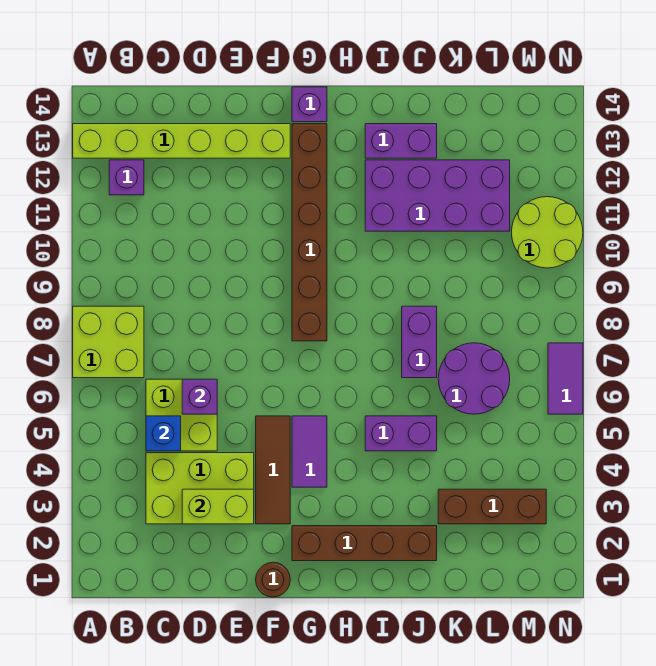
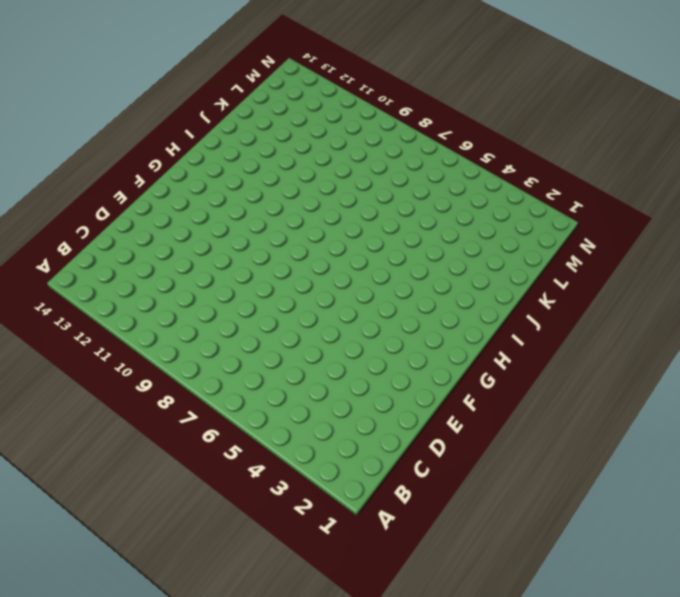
none -> lime 2x2 brick [73,306,144,378]
none -> lime 1x6 brick [73,124,290,158]
none -> purple 1x1 brick [109,160,144,195]

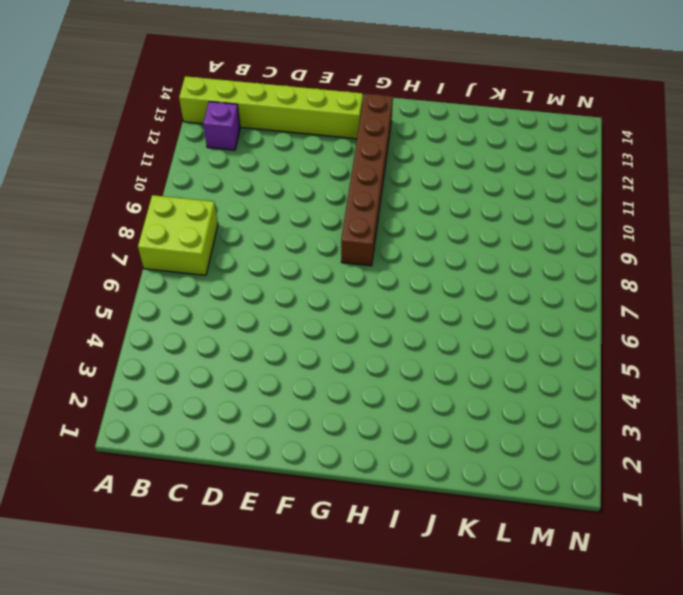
none -> lime 2x3 brick [146,453,254,524]
none -> lime 2x2 brick [146,379,217,451]
none -> brown 1x1 round brick [256,562,290,597]

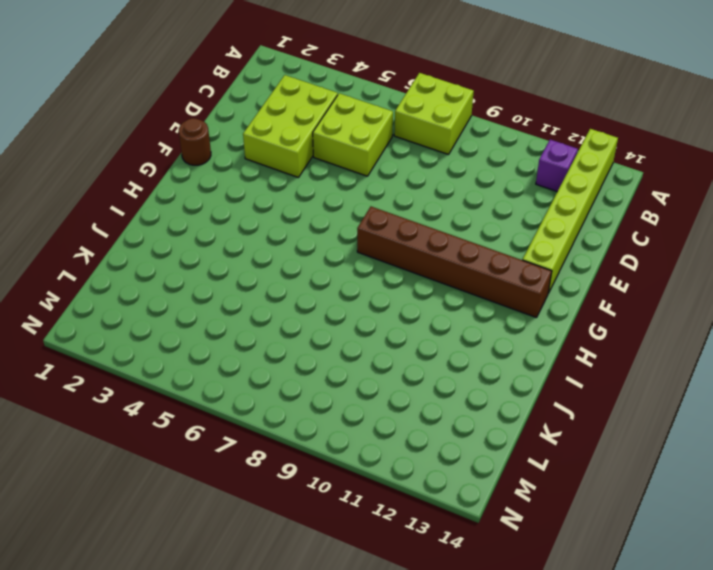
none -> brown 1x3 tile [256,416,290,524]
none -> brown 1x4 brick [292,526,437,561]
none -> purple 1x2 tile [292,416,327,487]

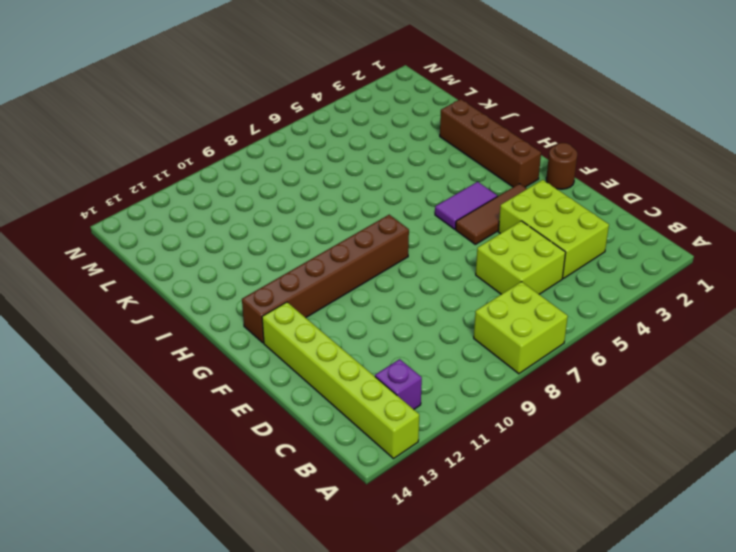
none -> purple 1x1 brick [292,87,327,122]
none -> purple 1x2 brick [365,416,437,451]
none -> purple 2x4 brick [365,160,510,231]

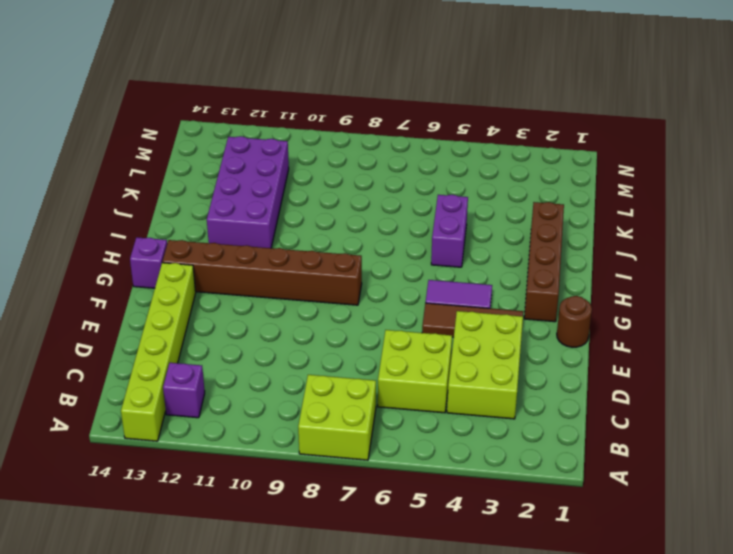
none -> purple 1x2 brick [365,124,437,158]
none -> purple 1x2 brick [402,306,437,378]
none -> brown 1x3 brick [438,489,546,524]

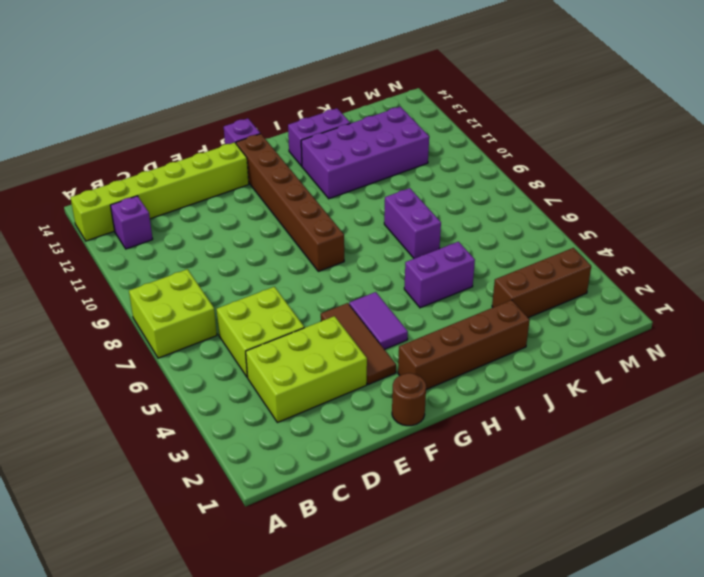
none -> purple 2x2 round brick [438,343,510,414]
none -> lime 2x2 round brick [512,197,583,268]
none -> purple 1x2 tile [548,343,583,414]

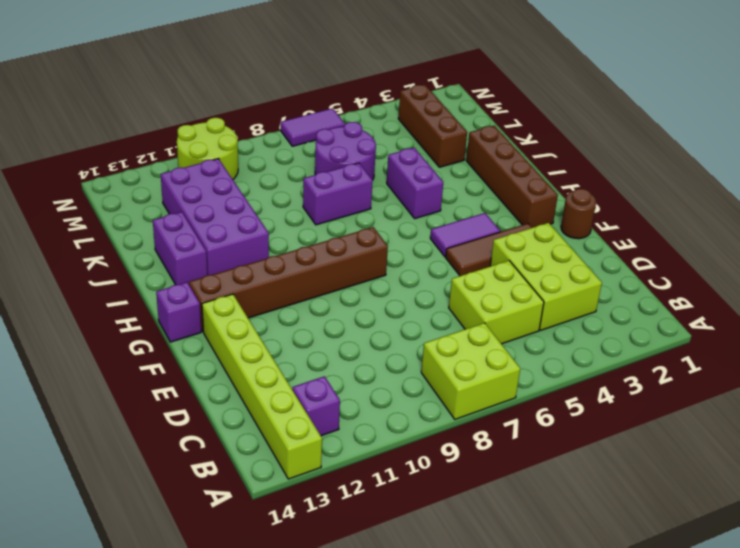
none -> blue 1x1 brick [146,416,181,451]
none -> lime 1x2 brick [182,489,254,524]
none -> purple 1x1 brick [182,379,217,414]

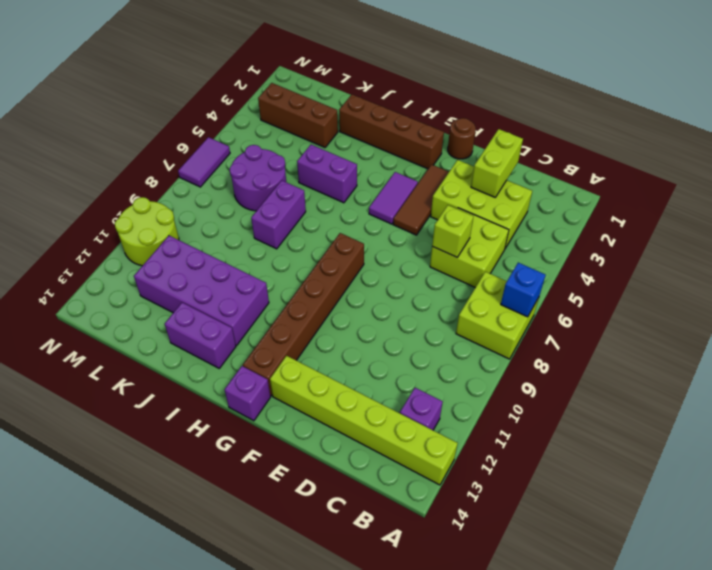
blue 1x1 brick [501,263,545,317] -> blue 1x1 brick moved to [146,416,181,451]
lime 1x2 brick [471,129,523,197] -> lime 1x2 brick turned to [182,489,254,524]
lime 1x1 brick [432,205,473,257] -> purple 1x1 brick [182,379,217,414]

